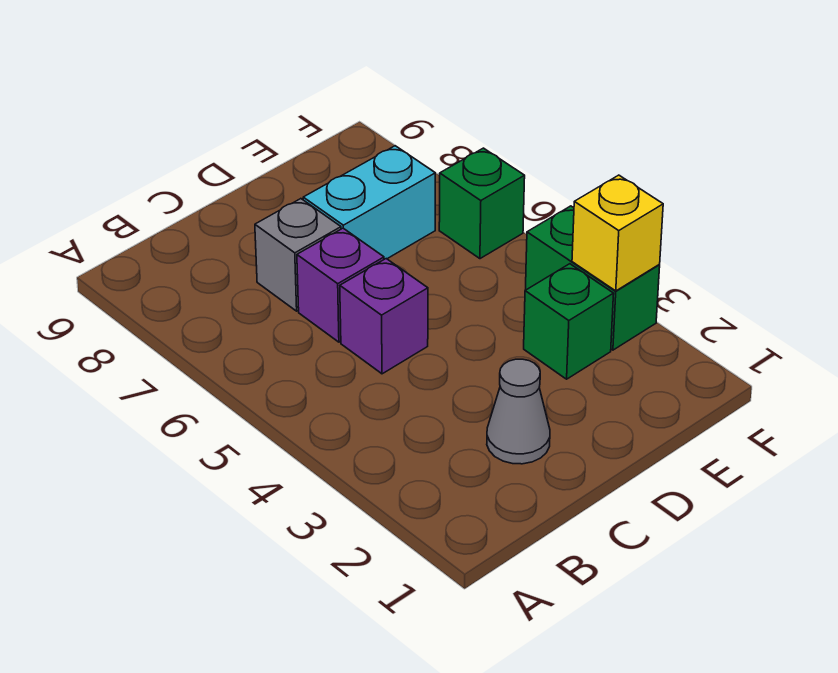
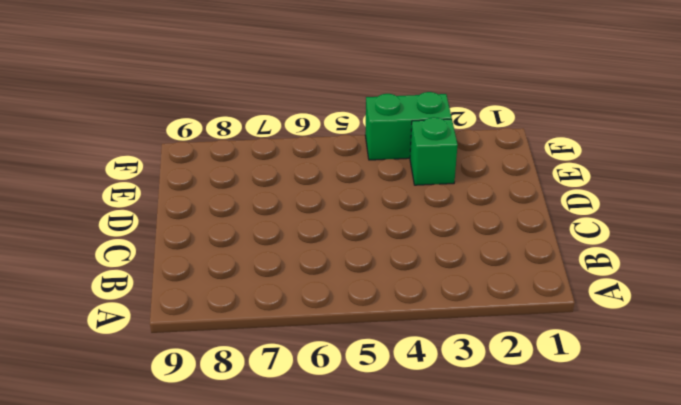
none -> grey 1x1 cone [487,359,550,464]
none -> purple 1x1 brick [340,259,428,374]

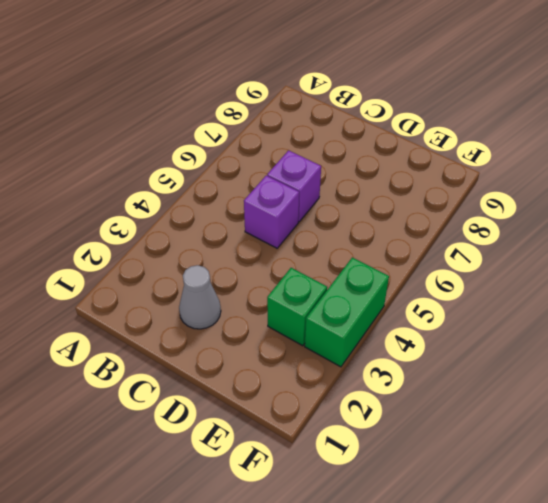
none -> grey 1x1 brick [255,199,341,311]
none -> cyan 1x2 brick [303,146,435,259]

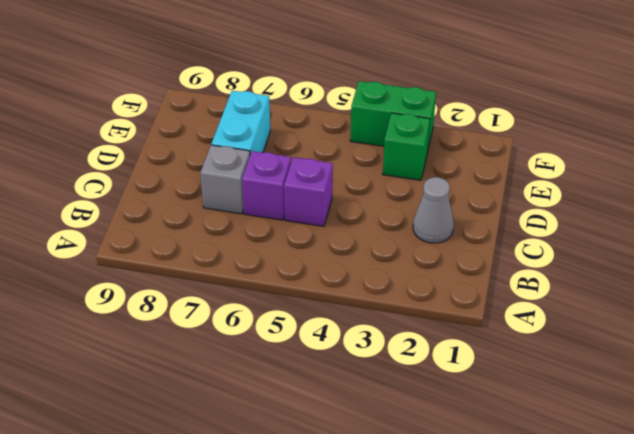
none -> green 1x1 brick [439,148,525,259]
none -> yellow 1x1 brick [572,175,663,291]

